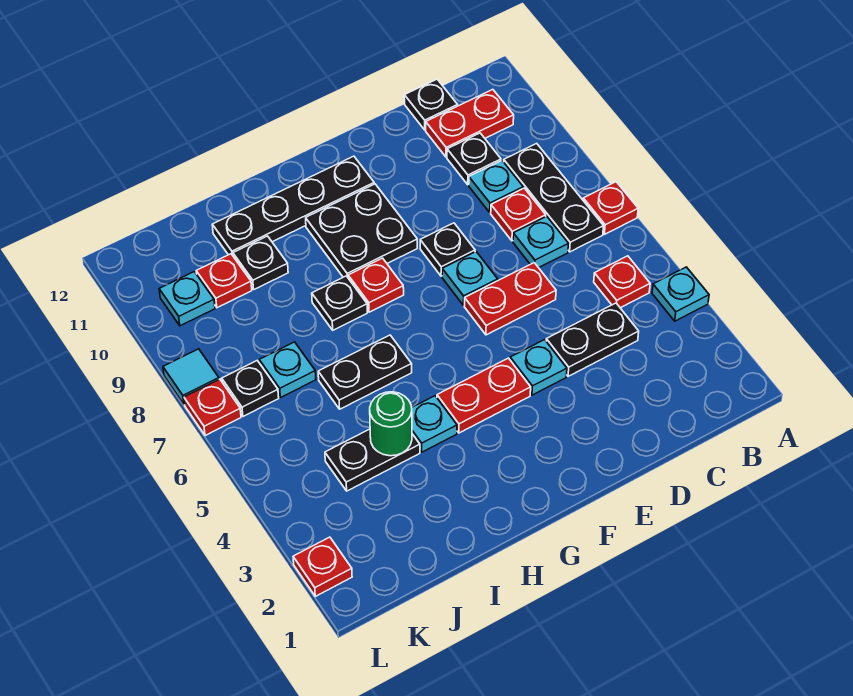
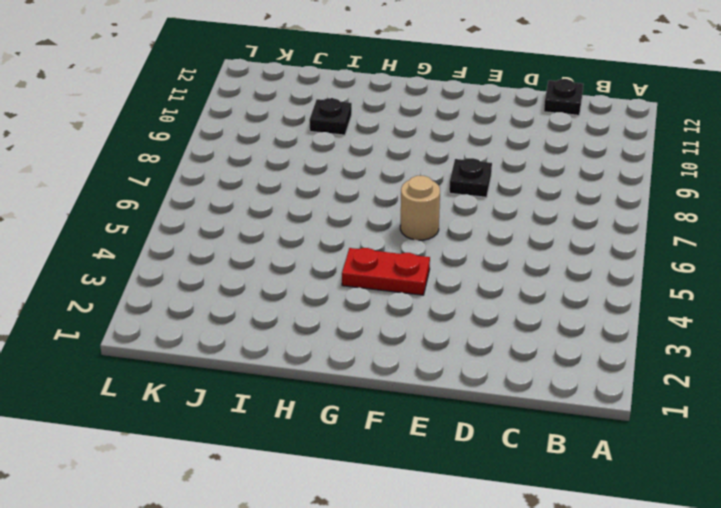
tan 1x1 round brick [400,176,440,240] -> none
none -> cyan 1x1 plate [652,267,709,321]
none -> red 1x1 plate [583,182,638,234]
none -> red 1x1 plate [594,256,650,308]
none -> black 1x3 plate [504,143,603,252]

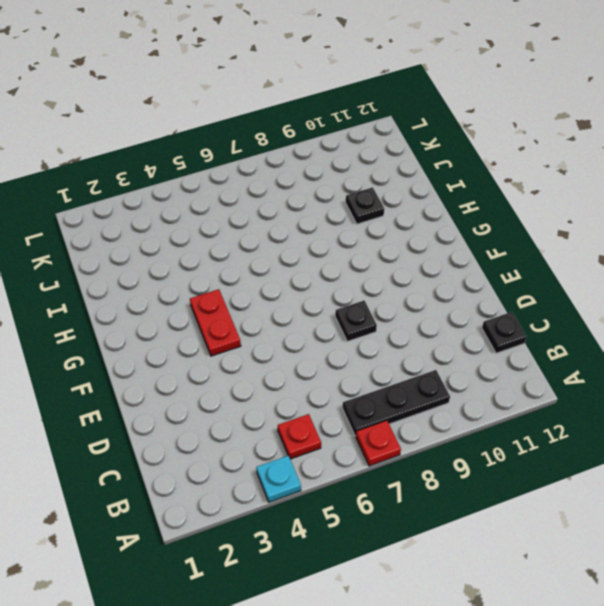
none -> red 1x2 plate [426,89,514,157]
none -> black 1x2 plate [546,303,639,376]
none -> cyan 1x1 plate [513,216,568,268]
none -> red 1x1 plate [491,188,546,241]

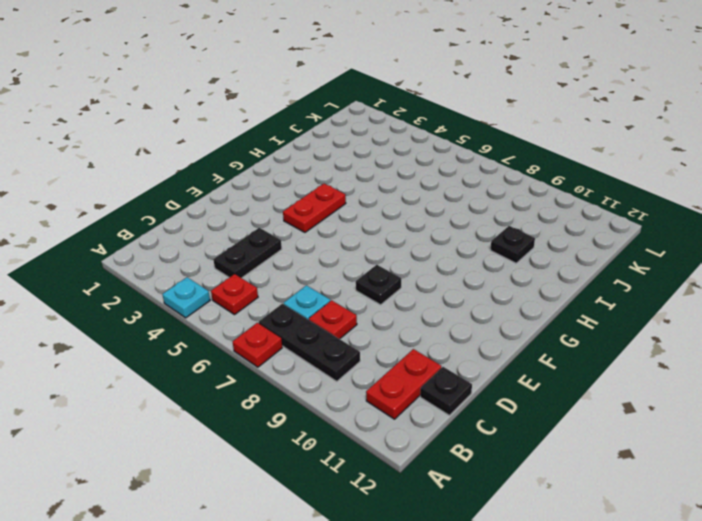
none -> cyan 1x1 plate [469,161,523,212]
none -> black 1x1 plate [447,133,501,185]
none -> red 1x2 plate [464,263,556,335]
none -> cyan 1x1 plate [510,340,567,395]

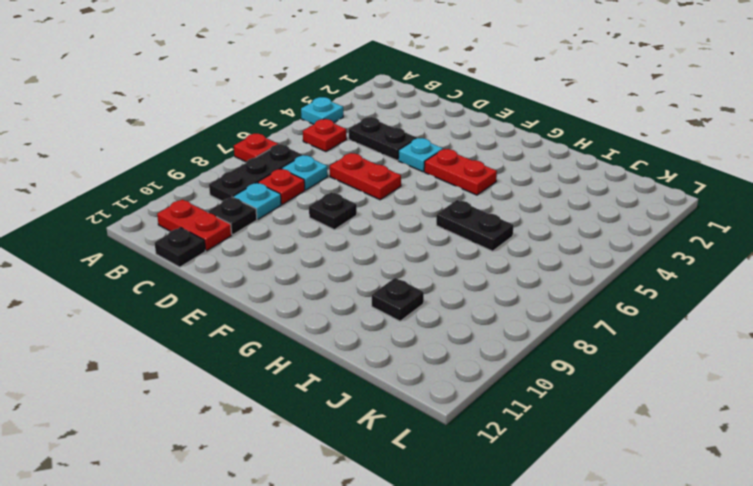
none -> cyan 1x1 plate [442,252,498,305]
none -> black 2x2 plate [306,184,417,277]
none -> black 1x4 plate [212,156,374,255]
none -> red 1x1 plate [348,258,404,312]

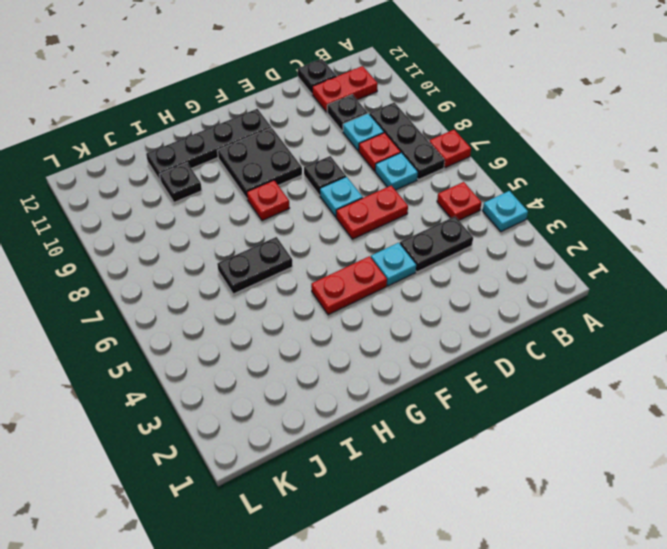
none -> cyan 1x1 plate [412,396,457,452]
none -> black 1x1 plate [312,276,367,330]
none -> black 1x2 plate [325,429,420,491]
none -> cyan 1x1 plate [259,342,316,398]

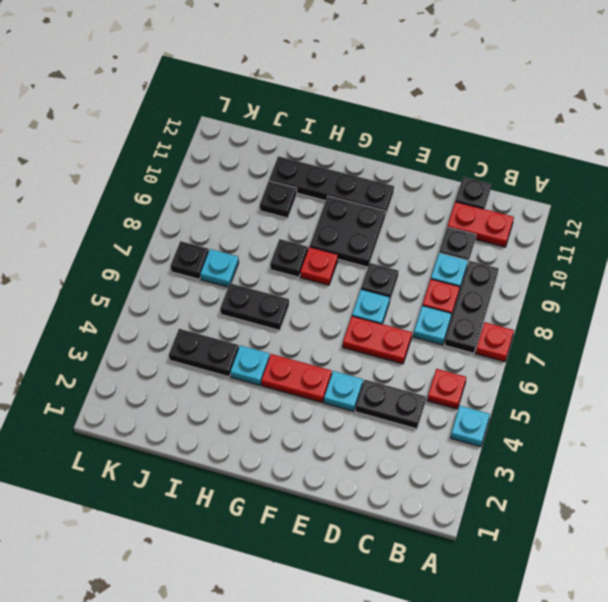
none -> red 1x1 plate [196,254,252,308]
none -> cyan 1x1 plate [159,272,215,326]
none -> red 1x1 plate [293,537,352,596]
none -> red 1x1 plate [184,379,241,436]

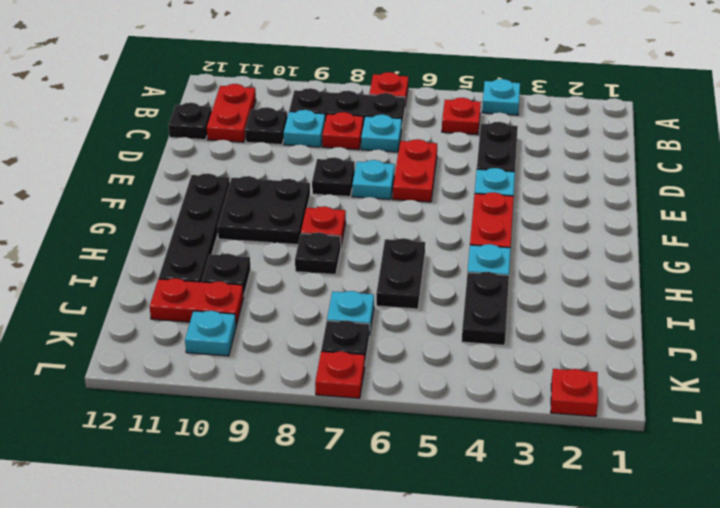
red 1x2 plate [150,278,244,325] -> red 1x1 plate [196,254,252,308]
none -> cyan 1x1 tile [163,349,219,405]
none -> green 1x1 round brick [370,392,412,456]

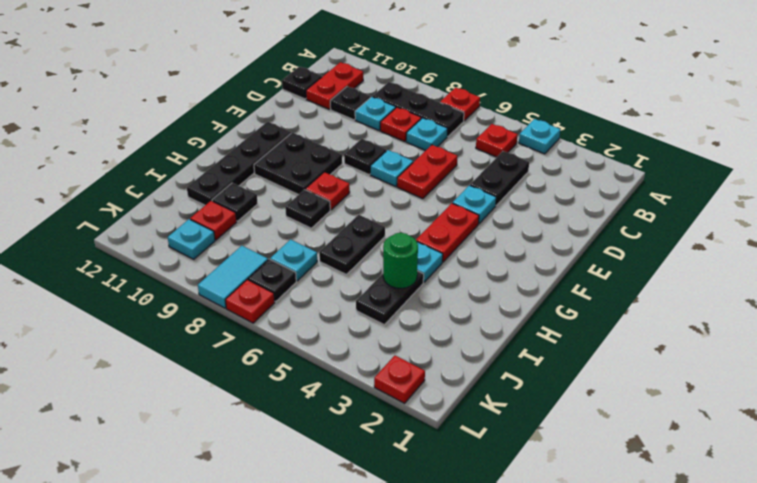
cyan 1x2 tile [198,246,268,308] -> cyan 1x1 tile [163,349,219,405]

